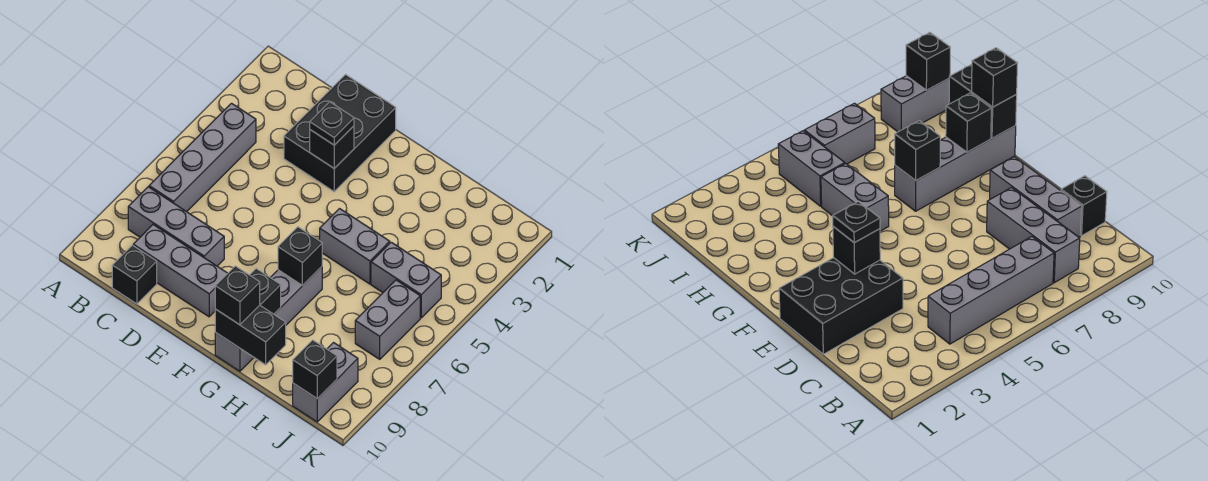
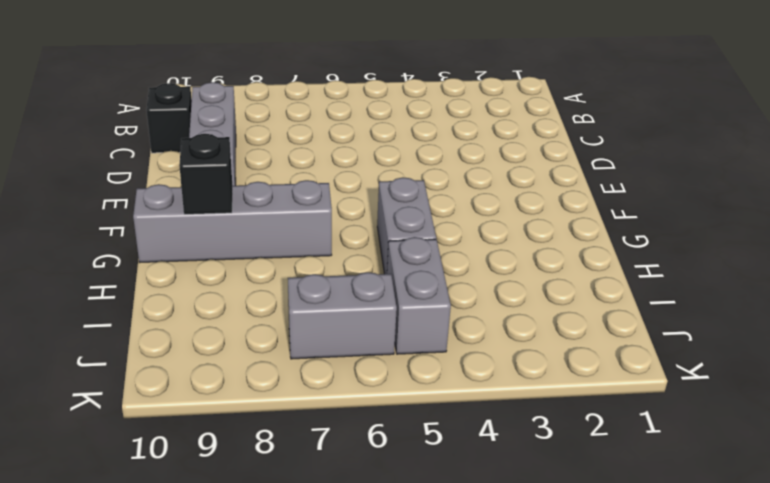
none -> grey 1x4 brick [149,103,256,212]
none -> grey 1x3 brick [128,187,224,266]
none -> black 2x3 brick [284,75,396,192]

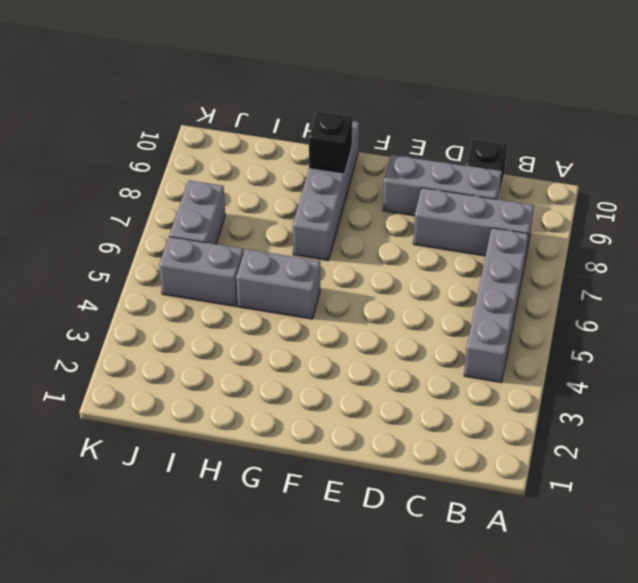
none -> black 2x3 brick [284,75,396,192]
none -> grey 1x2 brick [293,343,358,422]
none -> black 1x1 brick [310,126,354,168]

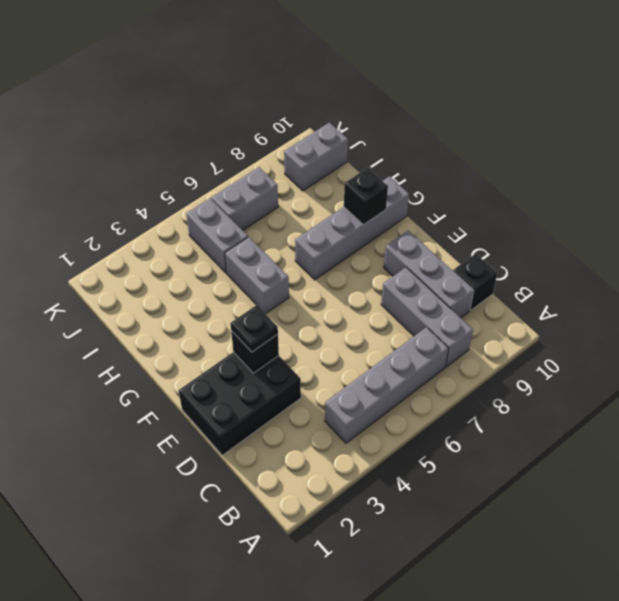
none -> black 1x1 brick [278,227,322,286]
none -> black 1x2 brick [215,305,286,365]
none -> black 1x1 brick [293,340,337,399]

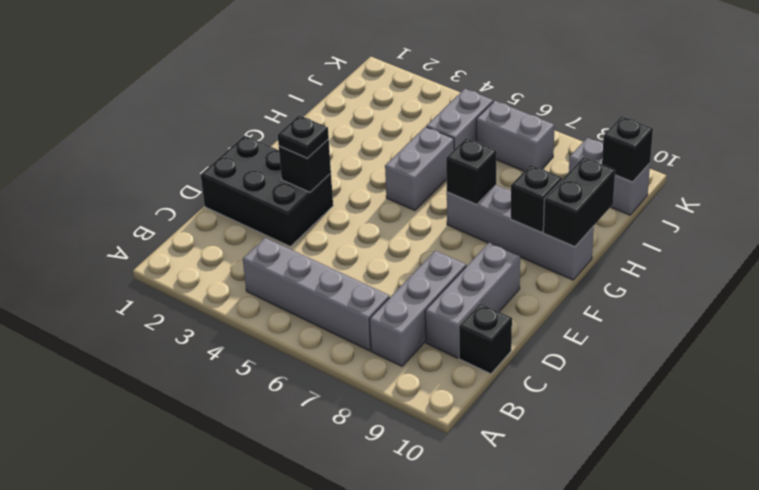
none -> black 1x1 brick [215,266,260,325]

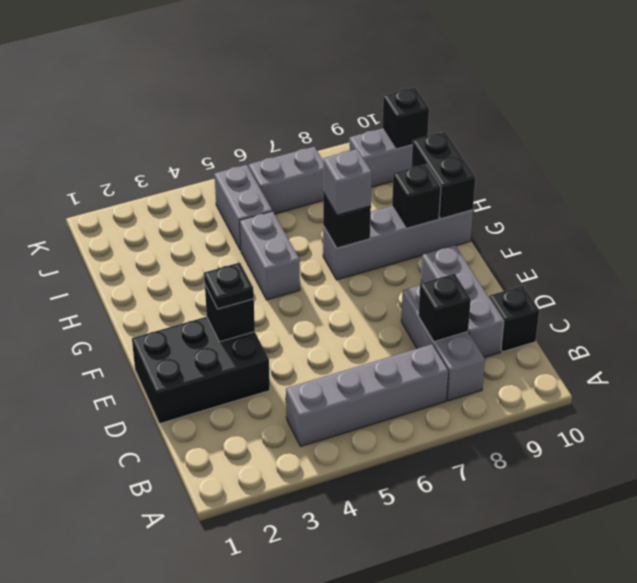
black 1x1 brick [418,274,471,342] -> black 1x1 brick moved to [215,266,260,325]
grey 1x1 brick [323,149,372,215] -> none

